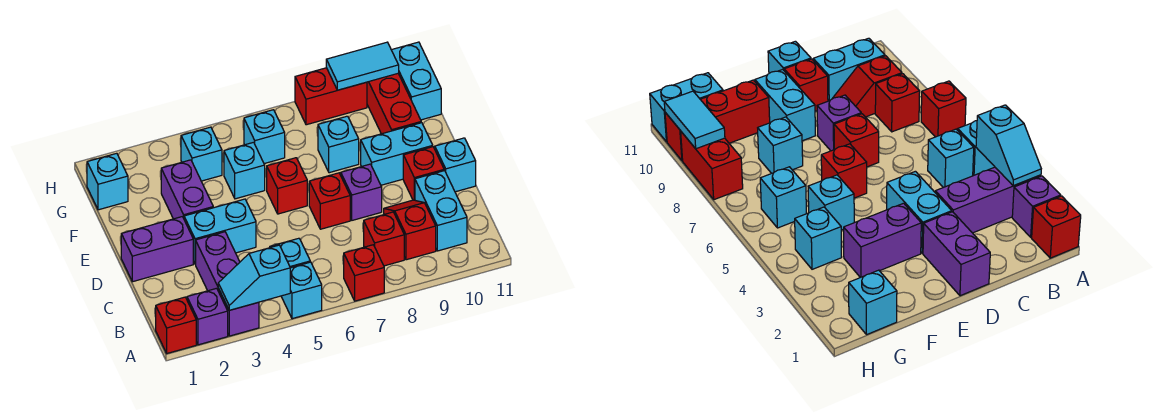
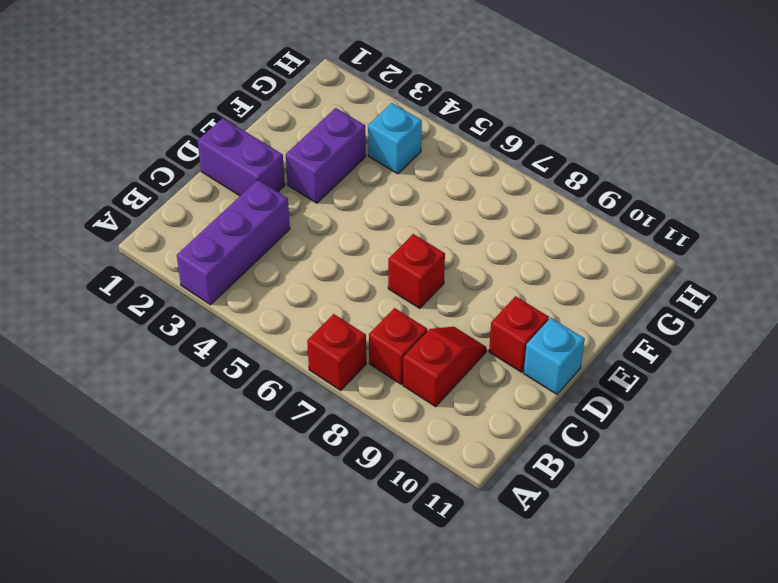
none -> red 1x1 brick [156,297,196,353]
none -> purple 1x1 brick [187,288,228,345]
none -> cyan 1x1 brick [281,262,322,319]

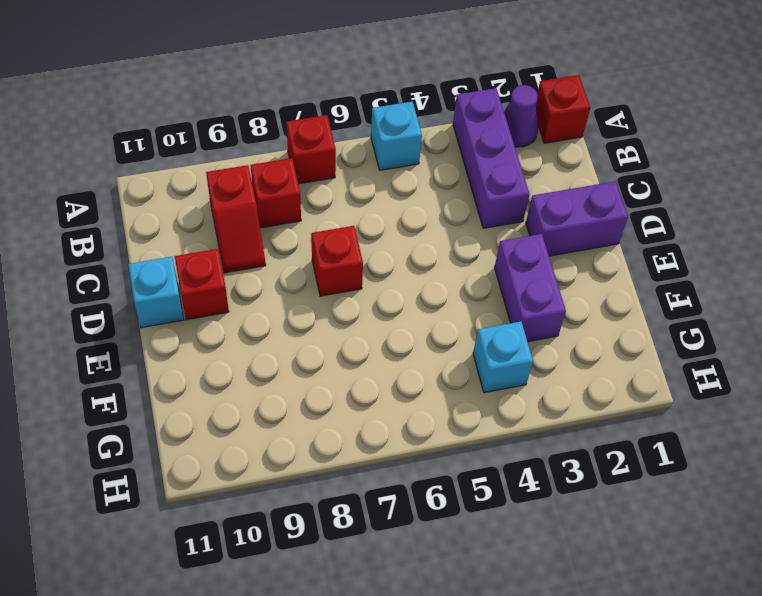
purple 1x1 cone [504,85,539,147] -> purple 1x1 brick [187,288,228,345]
none -> cyan 1x1 brick [270,238,310,268]
none -> cyan 1x2 brick [415,171,467,251]
none -> cyan 1x2 brick [184,199,256,264]

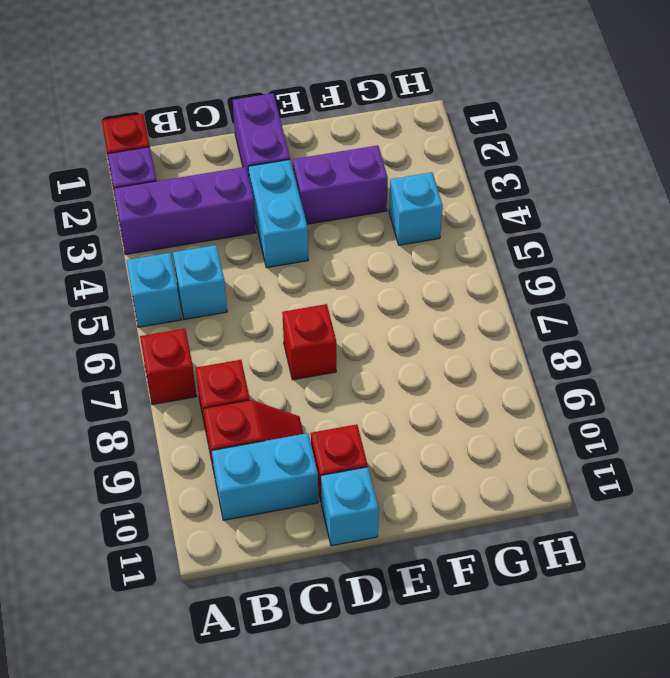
none -> purple 1x1 brick [341,164,382,220]
none -> red 1x1 brick [267,158,307,214]
none -> cyan 1x2 brick [361,123,433,185]

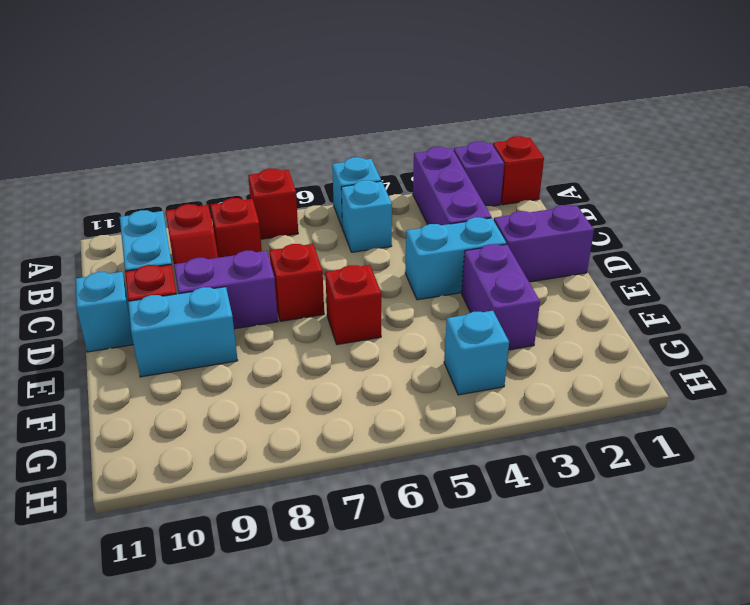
purple 1x2 brick [174,251,278,329] -> purple 1x1 brick [341,164,382,220]
none -> cyan 1x1 brick [224,142,265,199]
none -> cyan 1x1 brick [318,116,359,173]
none -> red 1x3 brick [367,74,421,134]

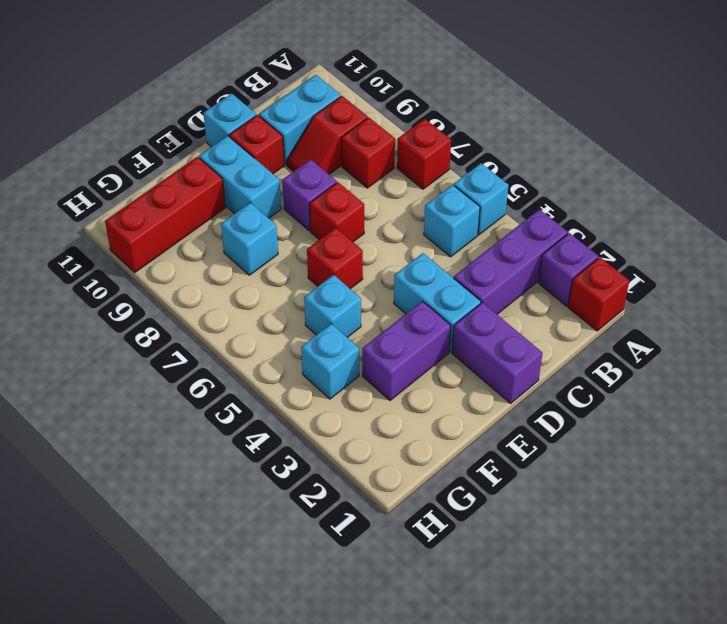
none -> cyan 1x1 brick [87,153,128,210]
none -> cyan 1x1 brick [244,110,285,164]
none -> cyan 1x2 brick [392,42,441,120]

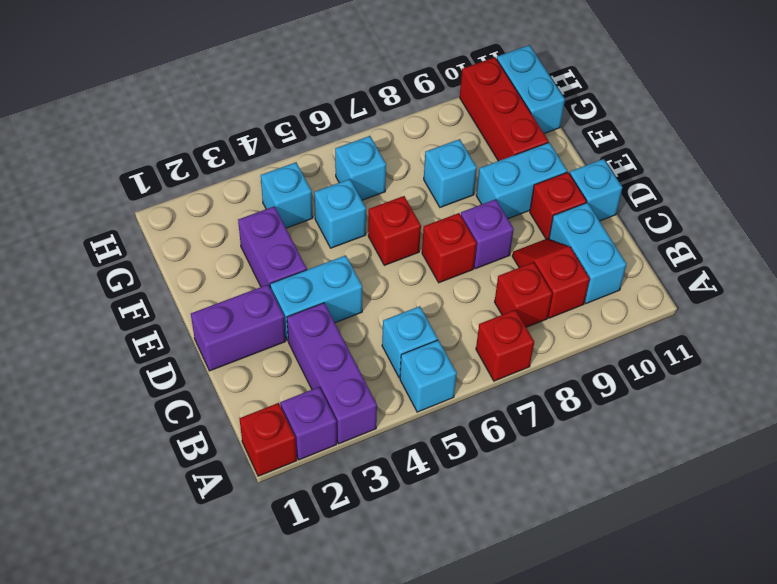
none -> cyan 1x1 brick [87,153,128,210]
none -> red 1x2 brick [295,68,367,125]
none -> cyan 1x2 slope [218,245,290,310]

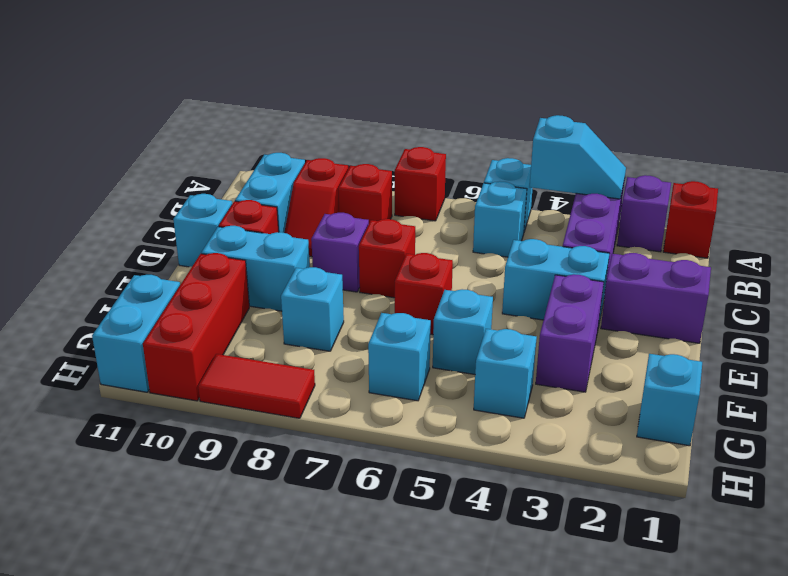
red 1x2 tile [198,354,315,418] -> red 1x2 brick [295,68,367,125]
none -> cyan 1x2 tile [326,42,399,90]

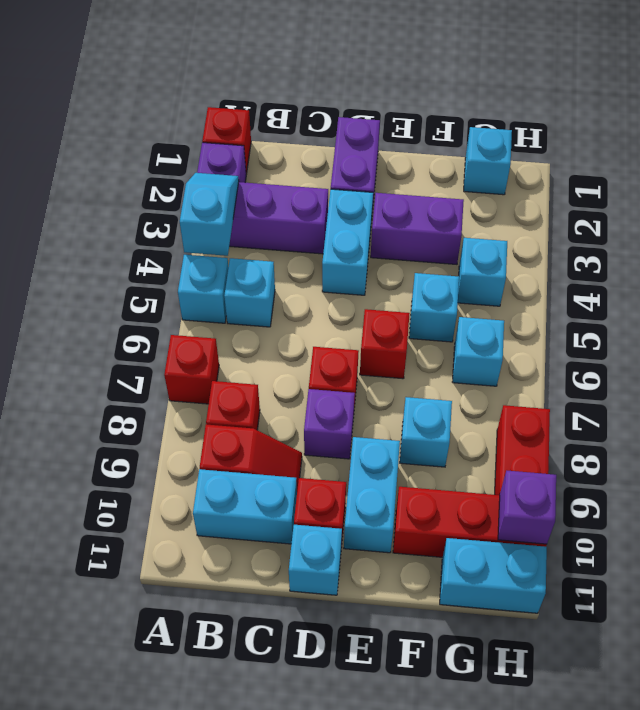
purple 1x1 brick [498,471,556,544] -> cyan 1x2 tile [326,42,399,90]

